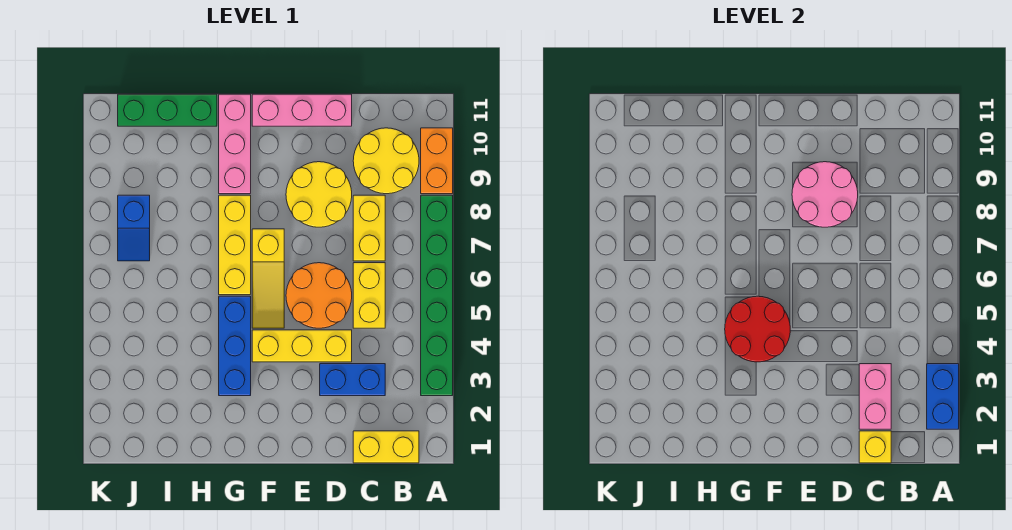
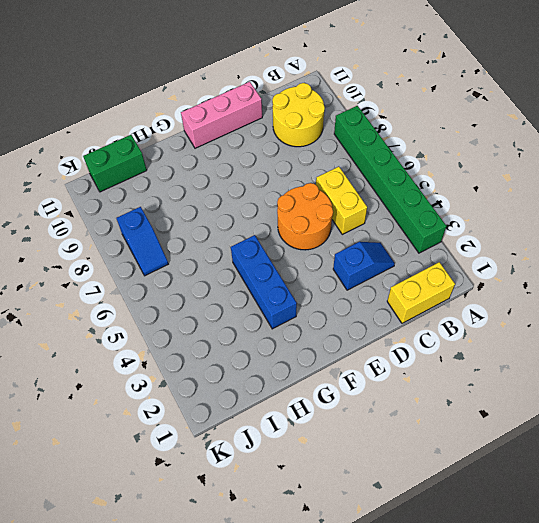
blue 1x2 slope [333,242,395,290] -> blue 1x2 brick [320,364,385,396]
green 1x2 brick [83,135,147,192] -> green 1x3 brick [118,94,217,126]
none -> orange 1x2 brick [421,128,453,194]
none -> yellow 1x2 brick [353,195,385,261]
none -> yellow 1x3 brick [252,330,352,362]

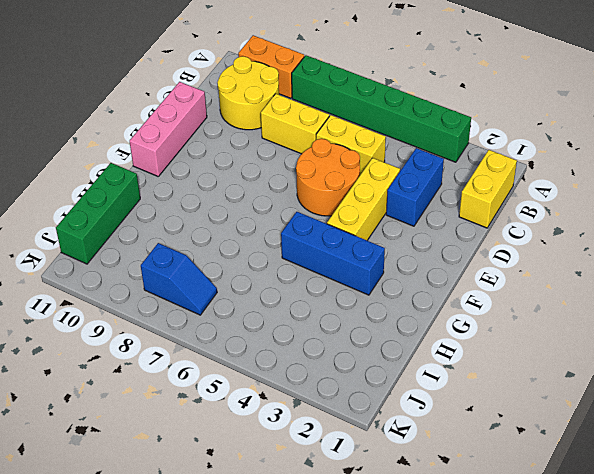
none -> yellow 2x2 round brick [286,162,352,227]
none -> yellow 1x3 slope [252,229,284,328]
none -> yellow 1x3 brick [219,195,251,295]

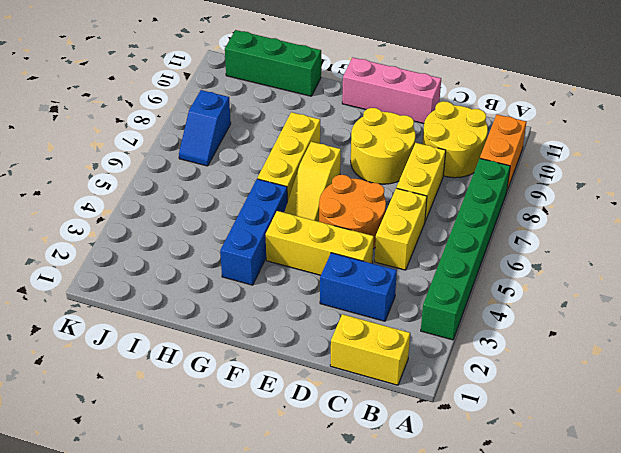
none -> pink 1x3 brick [219,94,251,194]
none -> blue 1x2 brick [927,364,959,429]
none -> yellow 1x1 brick [859,431,891,463]

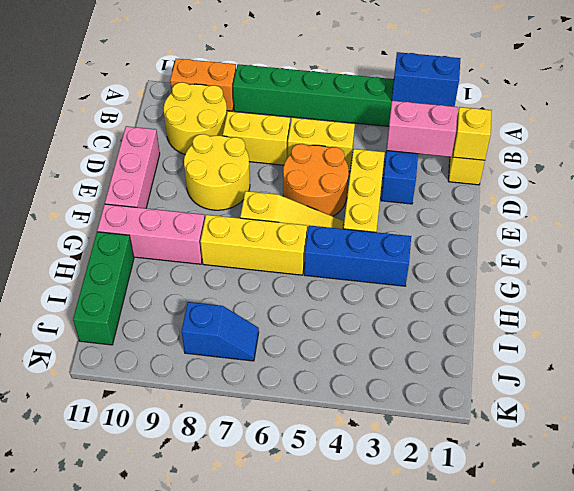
none -> pink 2x2 round brick [792,162,858,227]
none -> red 2x2 round brick [725,296,790,362]

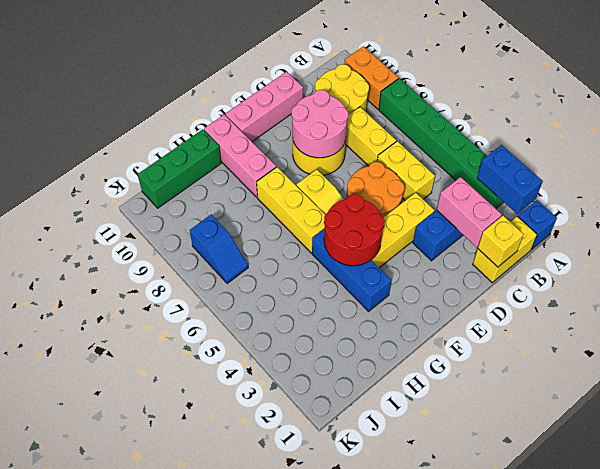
blue 1x1 brick [518,200,557,249] -> none

